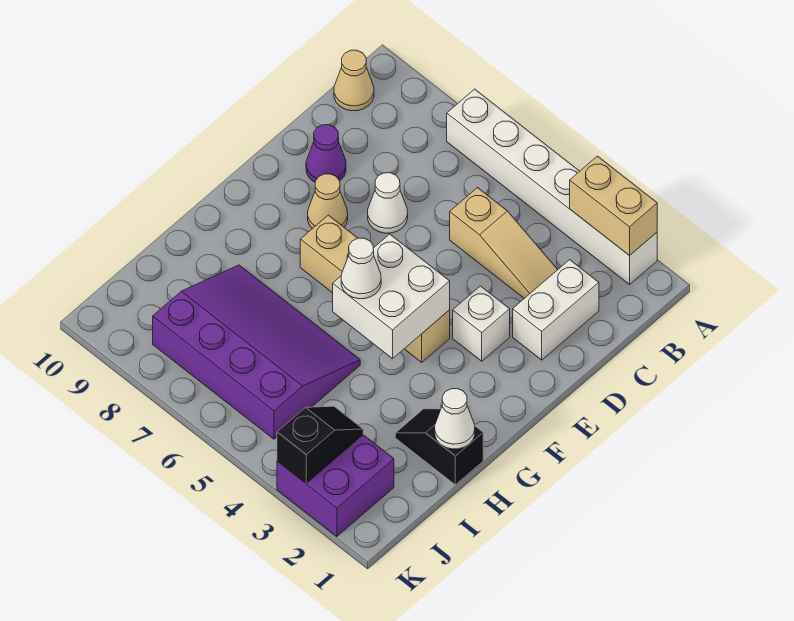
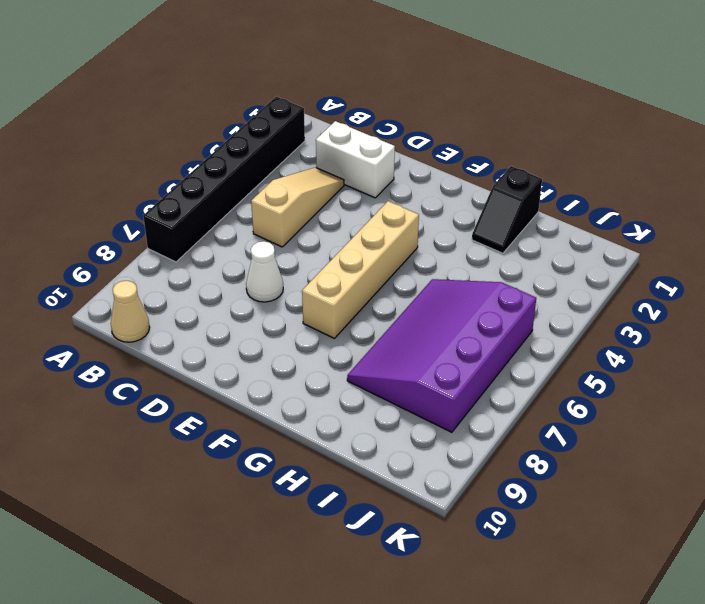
black 1x6 brick [143,97,305,262] -> white 1x6 brick [447,89,657,284]
none -> purple 1x1 cone [306,125,346,182]
none -> white 1x1 brick [453,286,510,361]
none -> tan 1x1 cone [308,174,348,229]

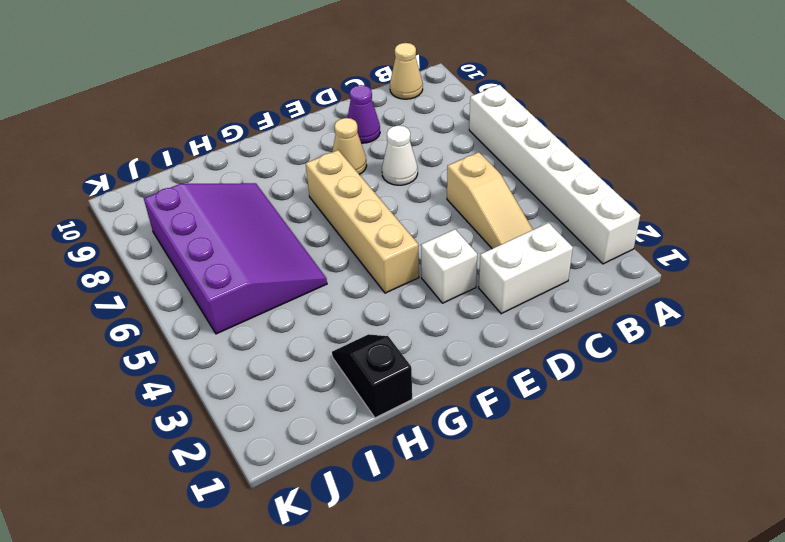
none -> purple 2x2 brick [277,435,394,536]
none -> tan 1x2 brick [570,156,657,256]
none -> white 2x2 brick [333,234,450,359]

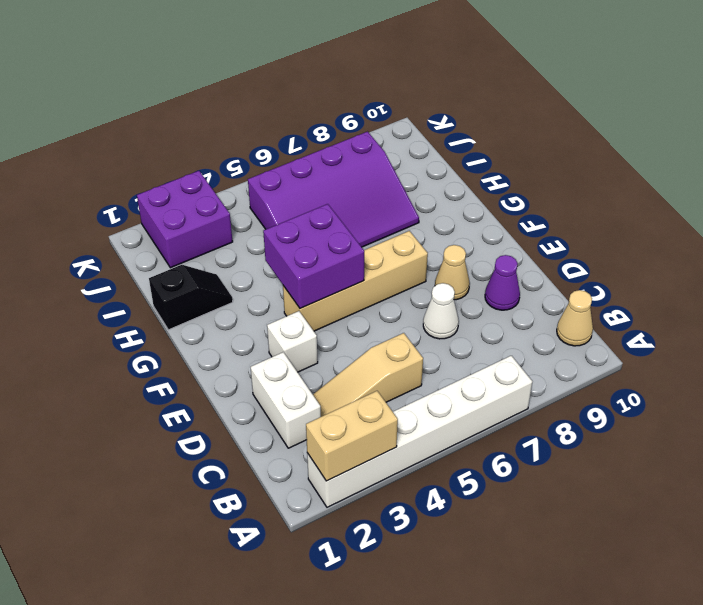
purple 2x2 brick [263,204,364,308] -> white 2x2 brick [333,234,450,359]
none -> white 1x1 cone [435,389,475,449]
none -> black 1x2 slope [277,406,363,483]
none -> white 1x1 cone [341,238,381,299]

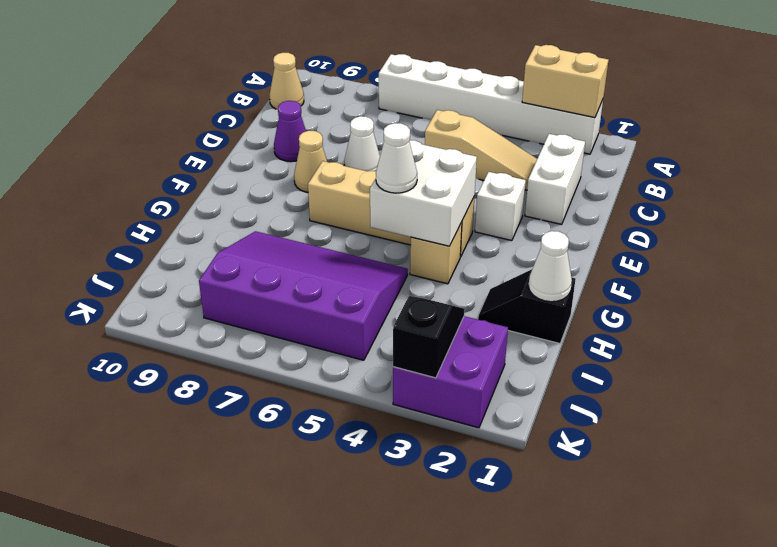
tan 1x1 brick [410,222,462,284] -> none

